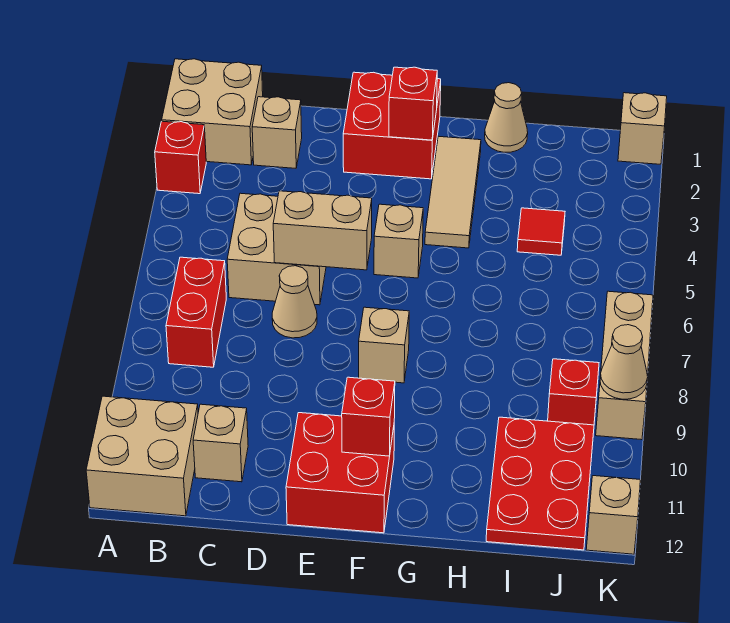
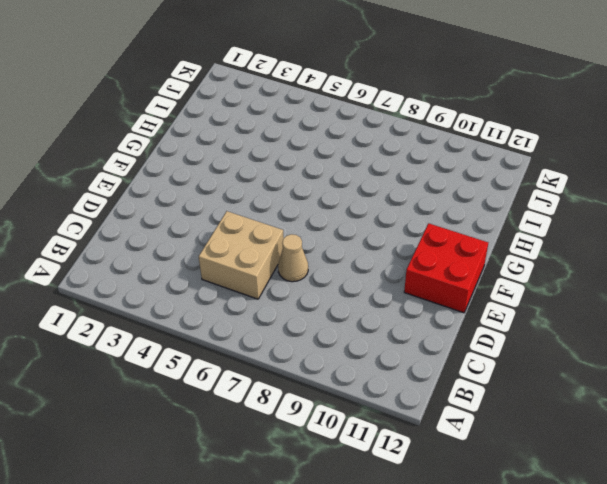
none -> tan 2x2 brick [162,59,263,165]
none -> red 1x1 brick [155,121,206,194]
none -> tan 2x2 brick [86,396,198,516]

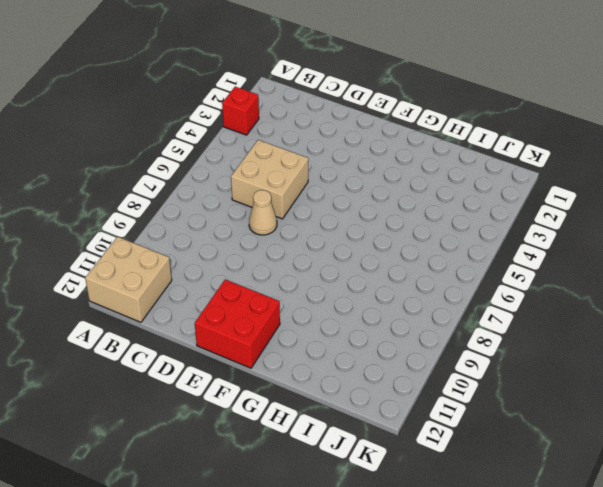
none -> tan 2x2 brick [162,59,263,165]
none -> red 1x2 brick [166,257,226,367]
none -> tan 1x1 brick [252,97,302,168]

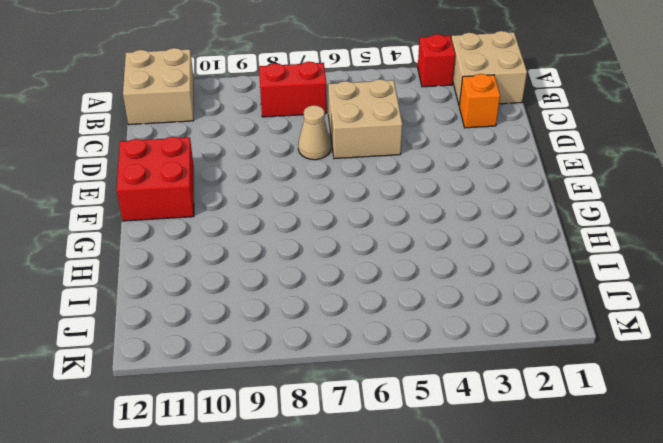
orange 1x1 brick [459,74,500,128] -> tan 1x1 brick [252,97,302,168]
none -> tan 1x1 brick [193,404,248,482]
none -> red 2x2 brick [343,72,441,179]
none -> tan 1x1 brick [374,204,423,278]

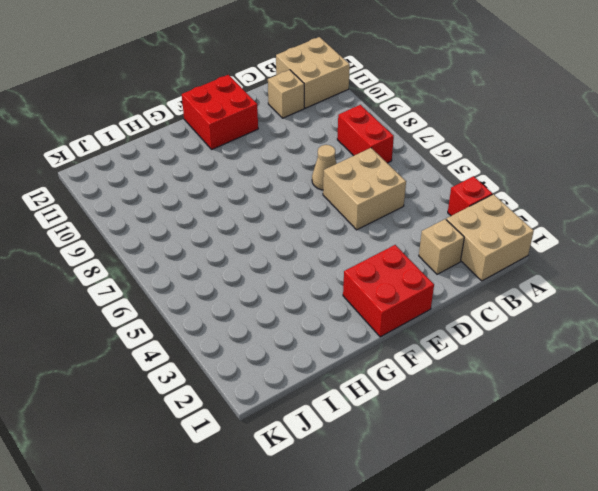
none -> tan 1x1 brick [374,204,423,278]
none -> tan 1x1 brick [359,307,409,383]
none -> tan 1x3 tile [425,136,481,248]

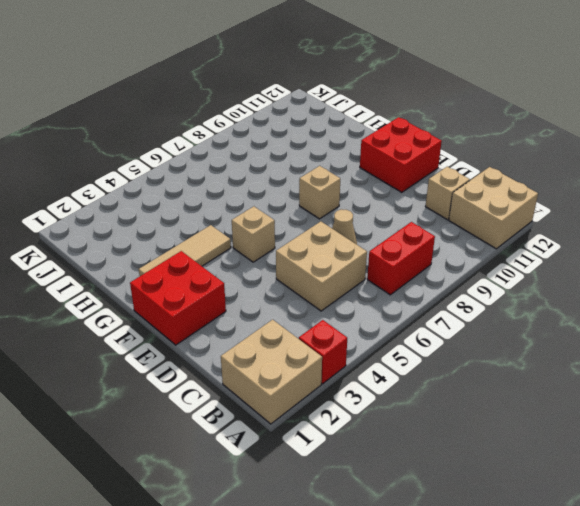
none -> tan 1x1 brick [252,97,302,168]
none -> tan 1x1 cone [485,83,528,152]
none -> red 1x1 tile [517,208,565,255]

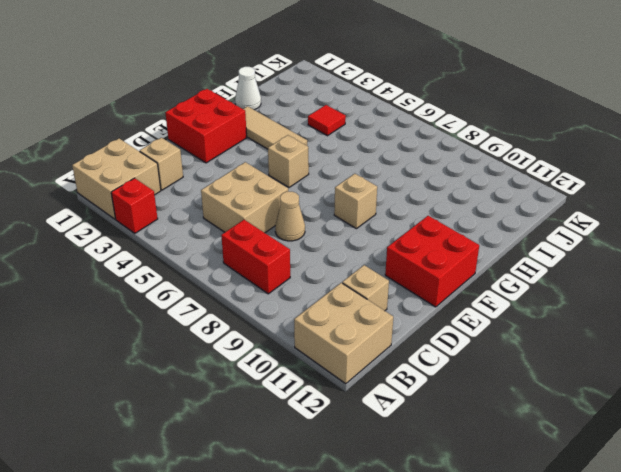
white 1x1 cone [235,67,261,110] -> tan 1x1 cone [485,83,528,152]
none -> red 2x3 plate [486,417,594,550]
none -> red 1x1 brick [548,359,599,425]
none -> tan 1x1 brick [618,93,667,164]

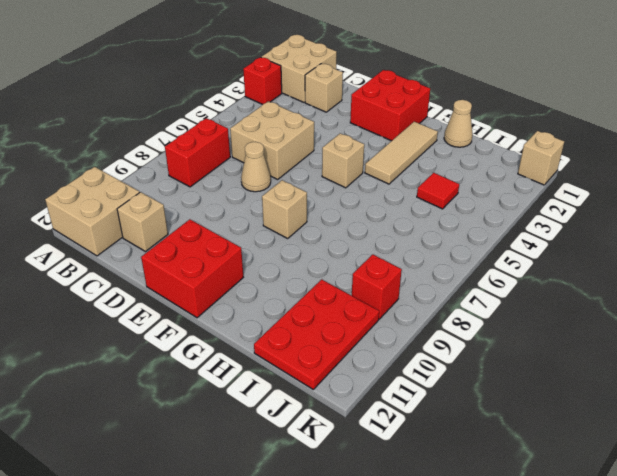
none -> tan 1x3 brick [596,291,653,440]
none -> tan 1x1 brick [586,476,640,554]
none -> tan 1x2 brick [273,191,372,270]

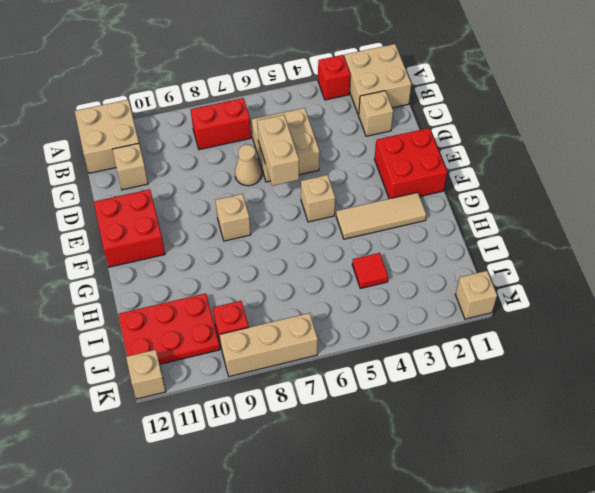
none -> tan 1x1 cone [485,83,528,152]
none -> red 1x1 brick [389,67,437,140]
none -> red 1x1 brick [342,377,395,456]

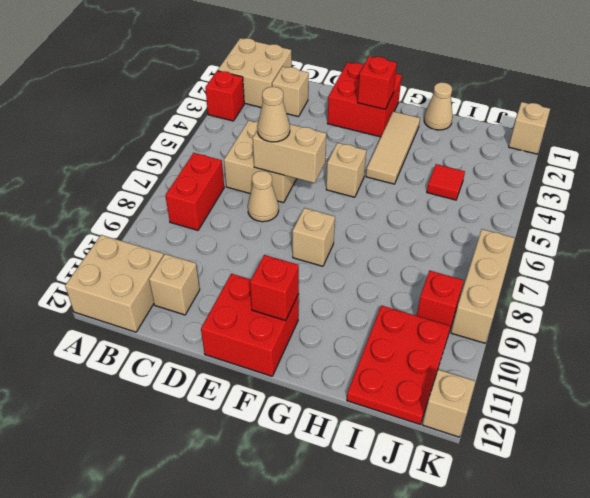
tan 1x1 cone [257,87,290,142] -> tan 1x1 cone moved to [600,325,648,399]

